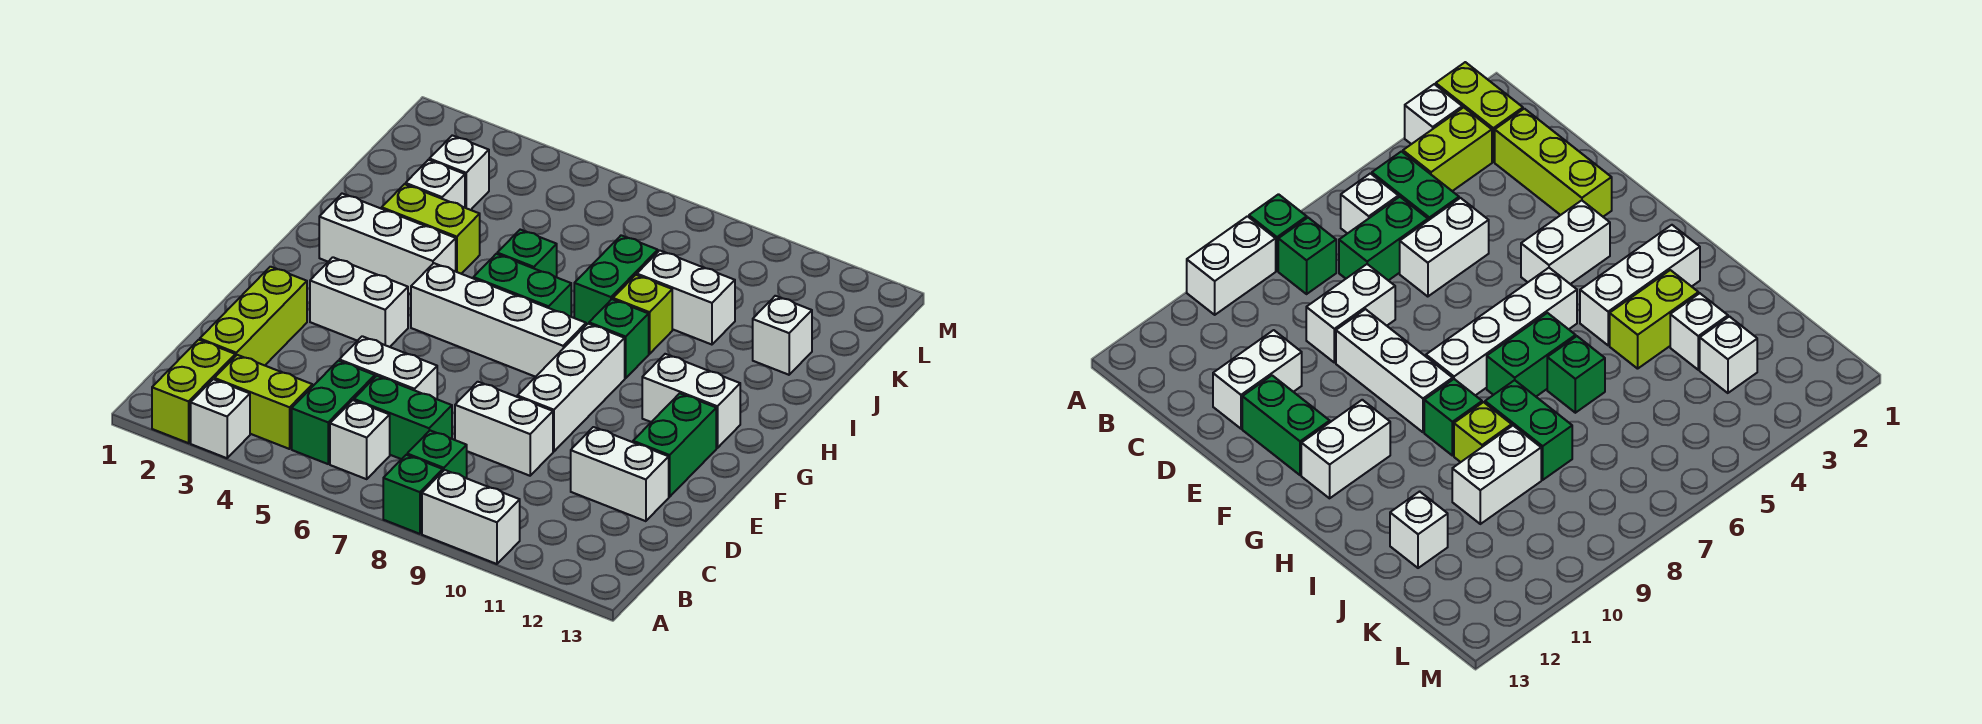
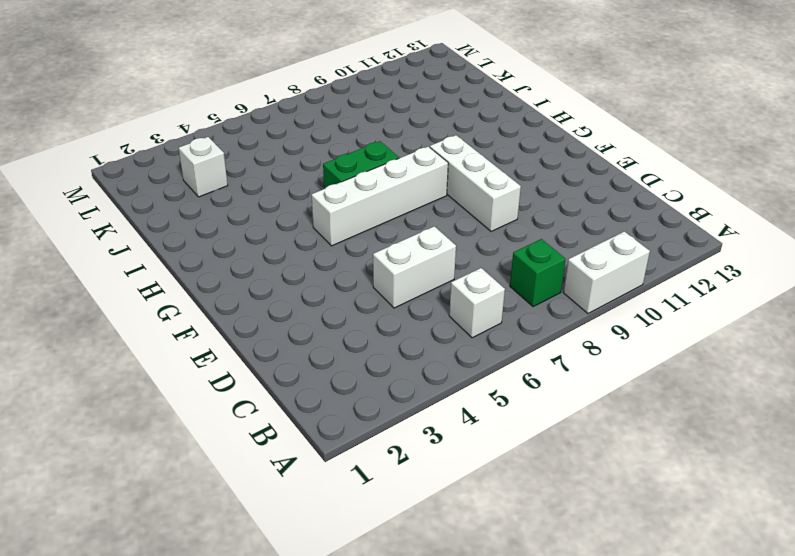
none -> lime 1x2 brick [152,340,235,443]
none -> white 1x1 brick [191,379,250,458]
none -> green 1x1 brick [383,455,443,534]

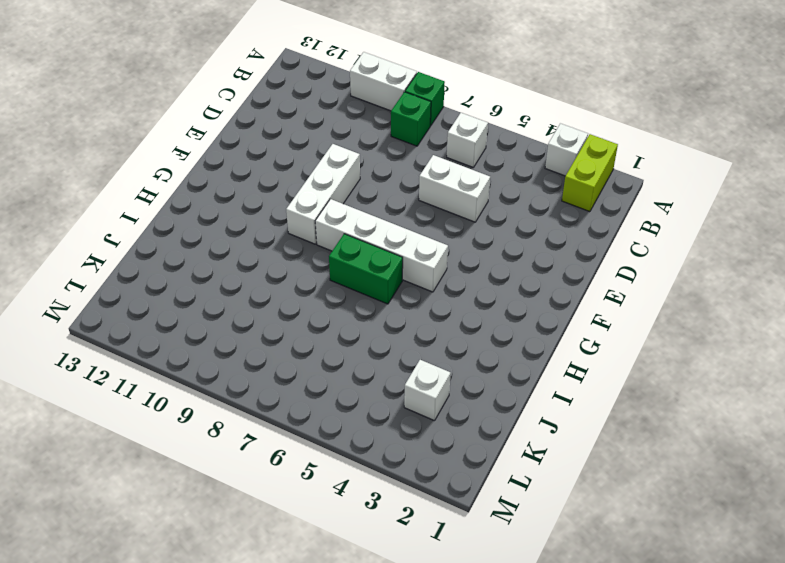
none -> lime 1x2 brick [214,355,312,449]
none -> green 1x2 brick [292,361,375,464]
none -> lime 1x3 brick [200,267,307,365]

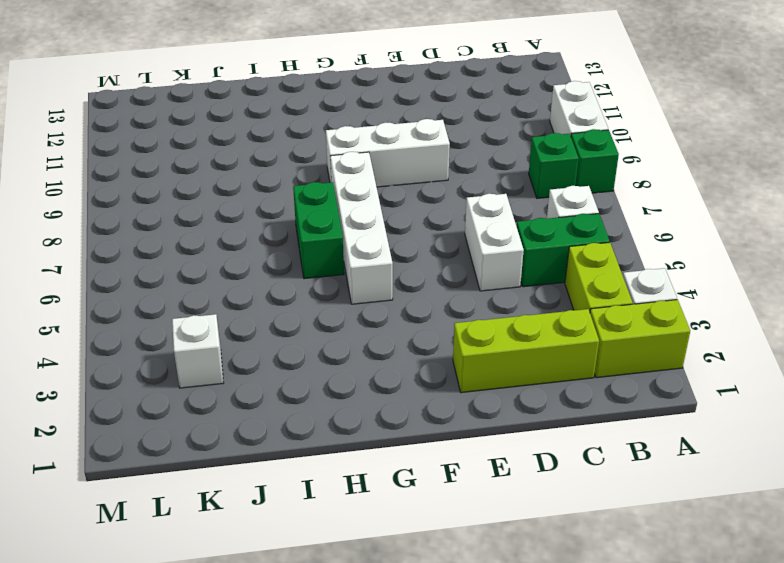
none -> green 1x2 brick [354,376,452,459]
none -> white 1x2 brick [455,382,553,476]
none -> white 1x2 brick [571,427,669,521]

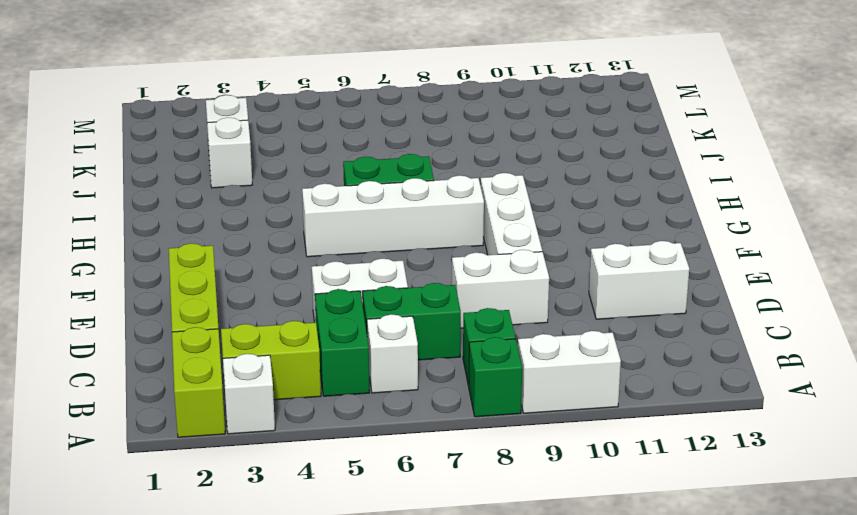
none -> green 1x2 brick [633,393,716,497]
none -> white 1x2 brick [310,257,408,347]
none -> white 1x2 brick [642,354,740,448]

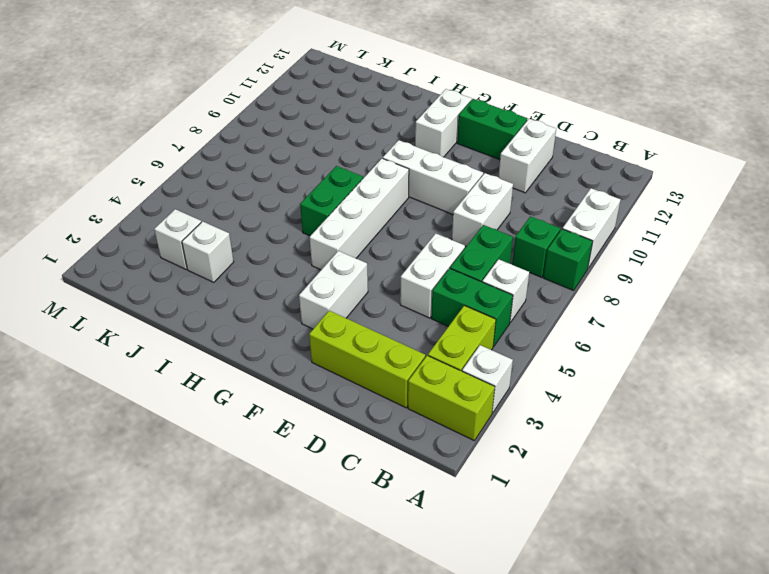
none -> white 1x3 brick [319,194,456,294]
none -> green 1x1 brick [589,299,649,378]
none -> lime 1x2 brick [382,184,480,274]

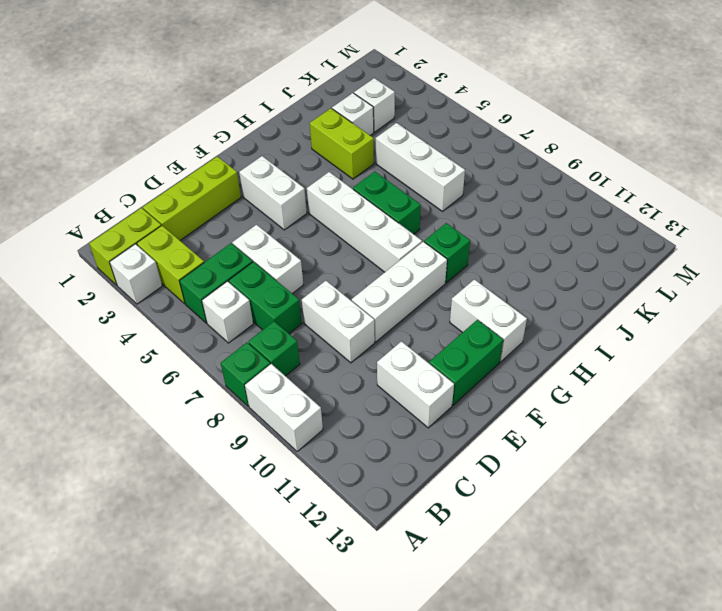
white 1x3 brick [376,123,465,211] -> white 1x3 brick moved to [319,194,456,294]
none -> green 1x1 brick [497,230,557,277]
none -> green 1x2 brick [574,235,658,325]
none -> lime 1x1 brick [613,275,672,354]

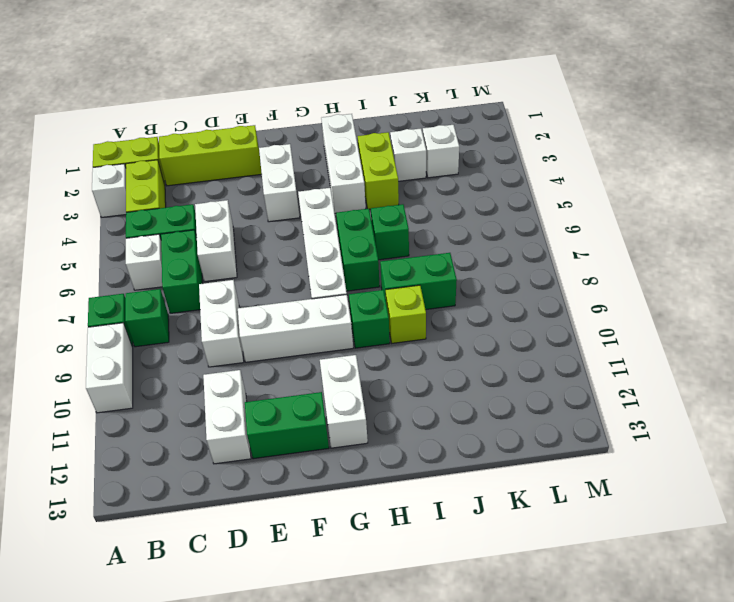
none -> white 1x2 brick [637,250,735,345]
none -> white 1x1 brick [753,296,812,375]

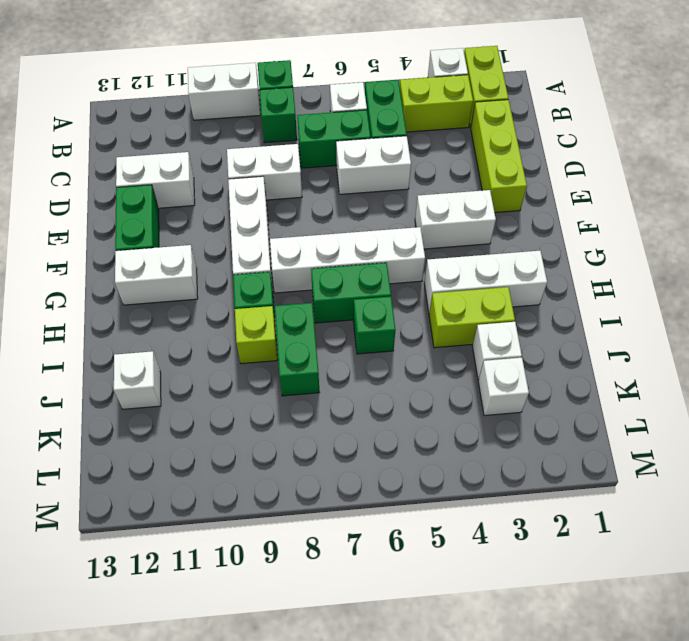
none -> white 1x2 brick [637,250,735,345]

